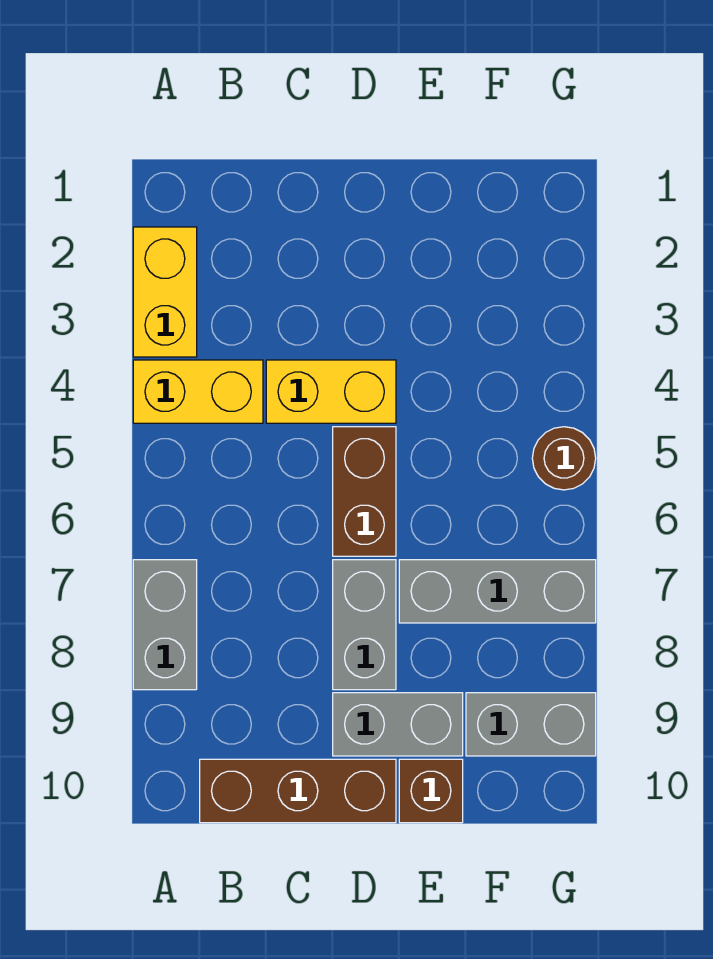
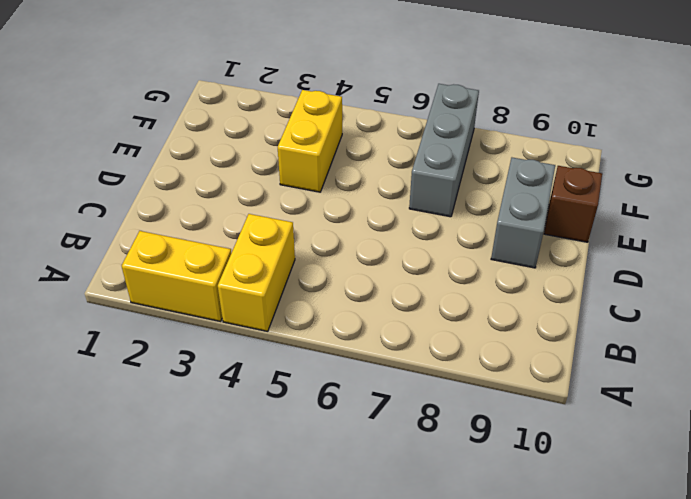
yellow 1x2 brick [278,90,342,192] -> yellow 1x2 brick moved to [266,360,396,423]
none -> grey 1x2 brick [133,560,197,690]
none -> brown 1x3 brick [200,759,396,823]
none -> brown 1x2 brick [333,427,396,556]

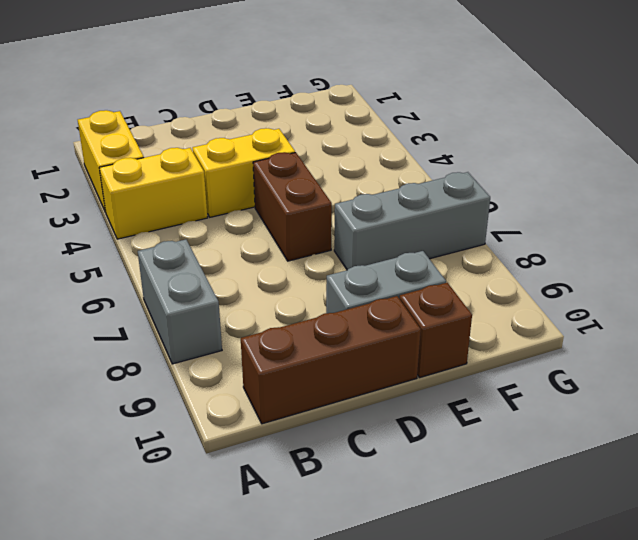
none -> grey 1x2 brick [333,560,396,690]
none -> grey 1x2 brick [466,693,596,756]
none -> brown 1x1 round brick [532,427,596,490]

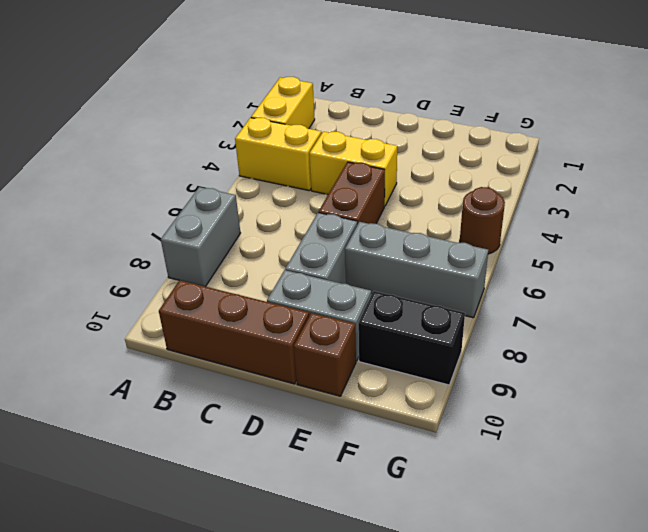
black 1x2 brick [358,291,465,385] -> grey 1x2 brick [466,693,596,756]

